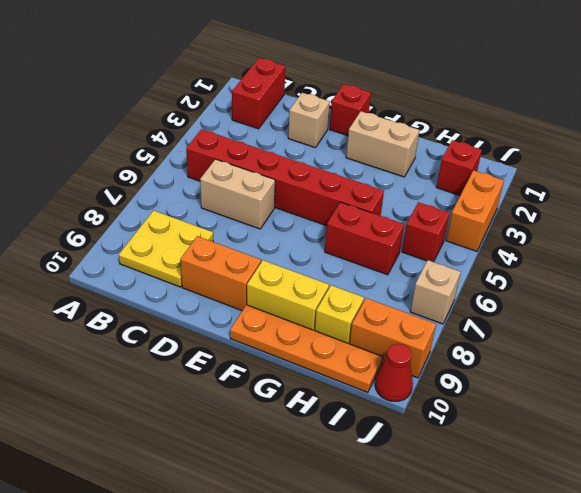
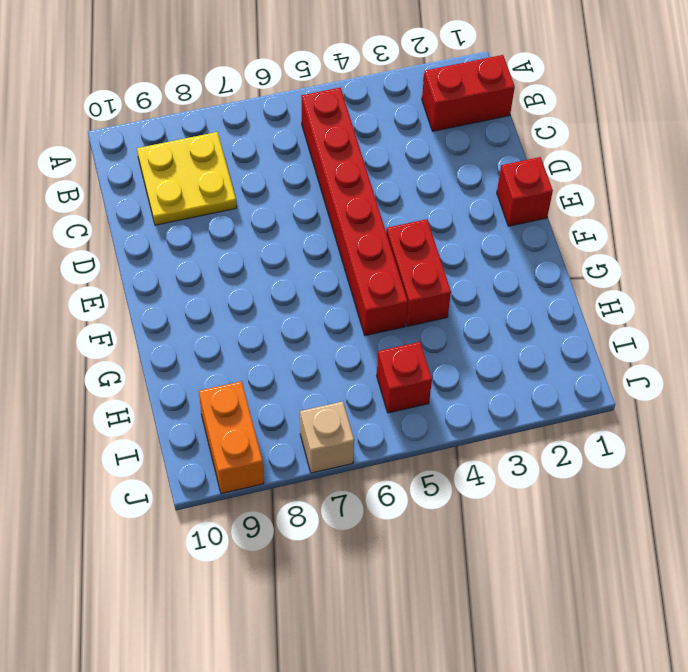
red 1x2 brick [386,219,451,326] -> red 1x2 brick moved to [325,202,404,275]
none -> tan 1x2 brick [200,159,275,229]
none -> tan 1x1 brick [288,93,330,148]
none -> orange 1x2 brick [180,236,261,311]

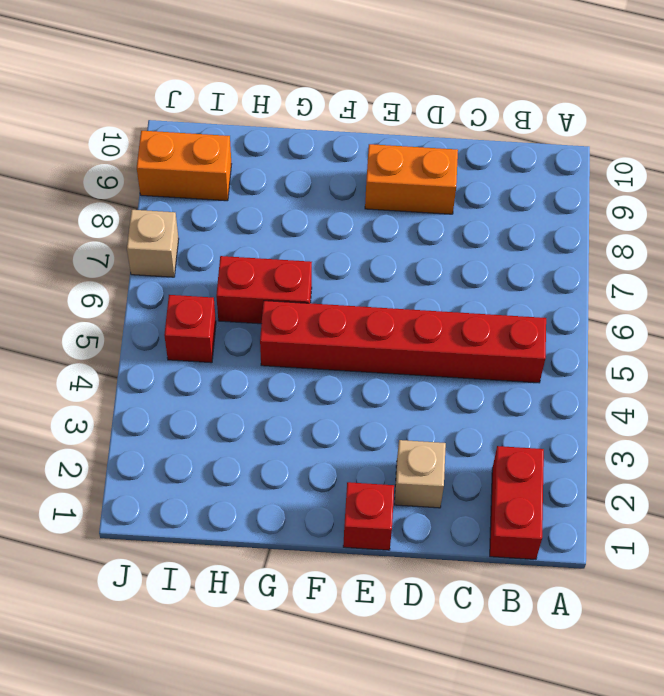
none -> yellow 2x2 plate [119,211,213,287]
none -> tan 1x2 brick [200,159,275,229]
none -> tan 1x2 brick [346,111,419,177]

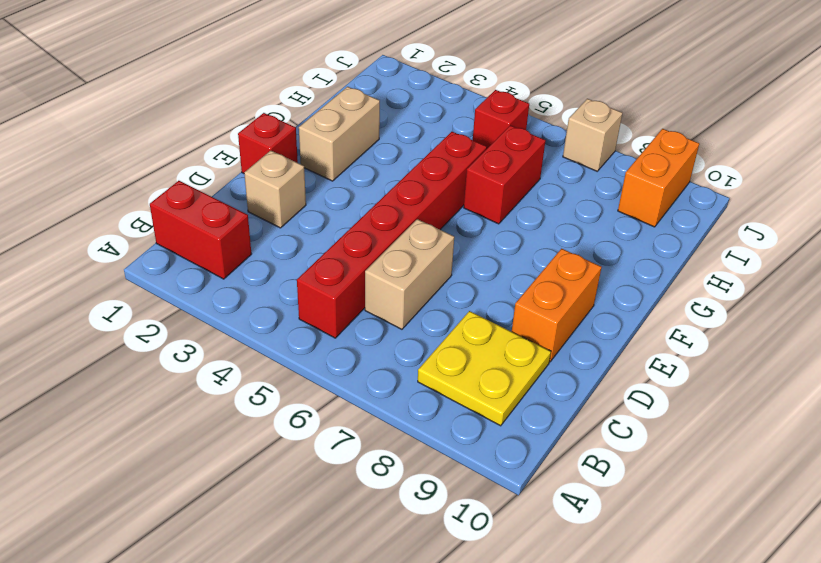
none -> yellow 1x2 brick [247,260,329,331]
none -> orange 1x4 plate [230,305,383,392]
none -> yellow 1x1 brick [315,285,364,344]

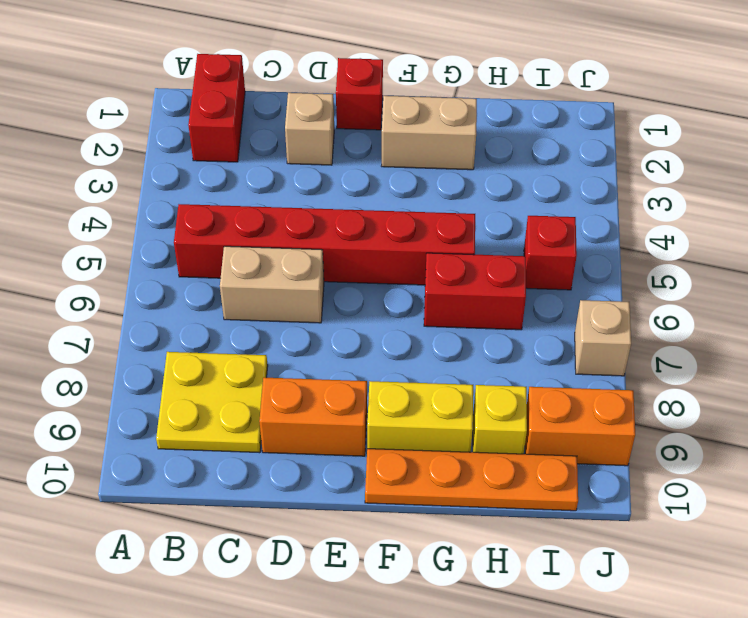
none -> red 1x1 brick [437,140,482,195]
none -> orange 1x2 brick [446,170,504,251]
none -> red 1x1 cone [375,344,413,401]

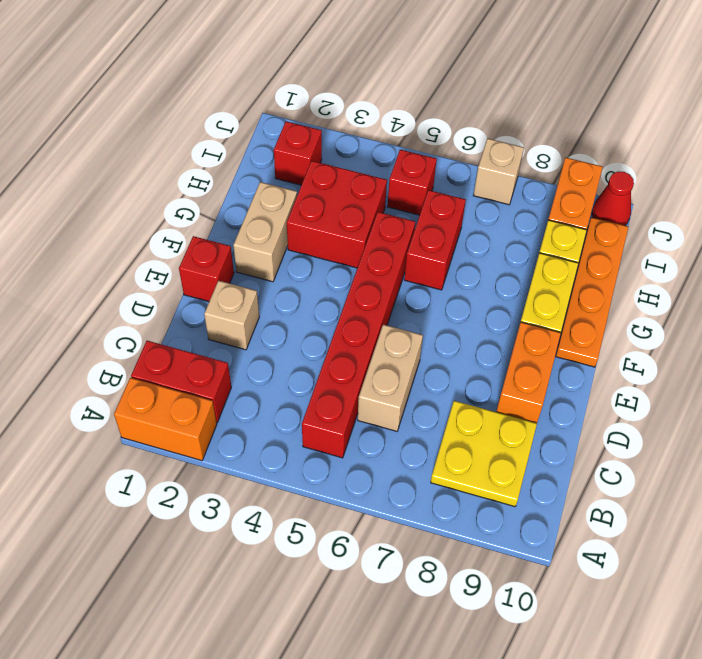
orange 1x2 brick [114,378,217,461] -> orange 1x2 brick moved to [446,170,504,251]
red 2x2 brick [287,161,387,268] -> none

